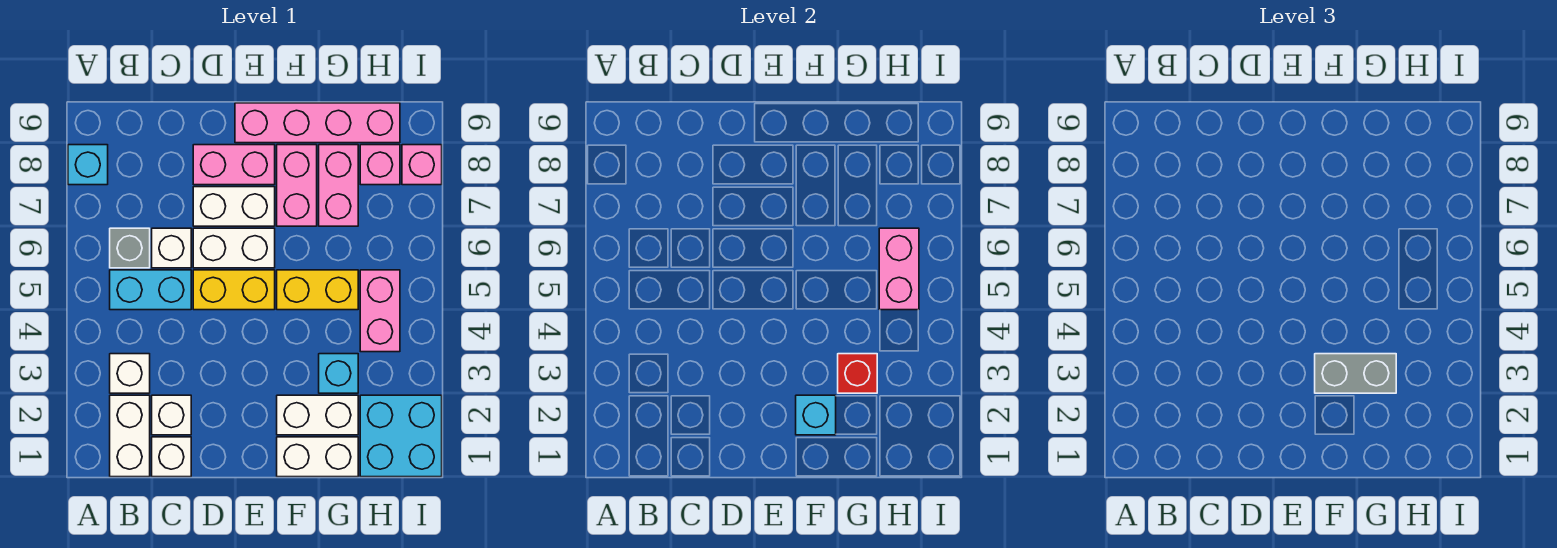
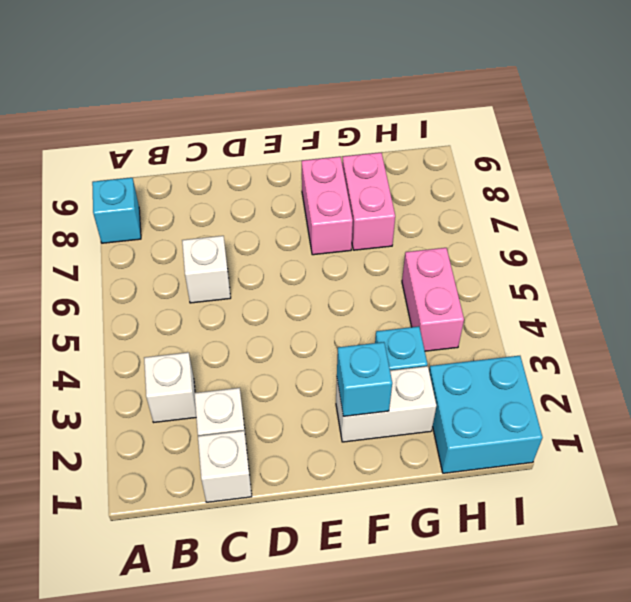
none -> white 1x2 brick [110,395,150,477]
none -> cyan 1x2 brick [110,270,191,310]
none -> grey 1x1 brick [110,228,150,268]

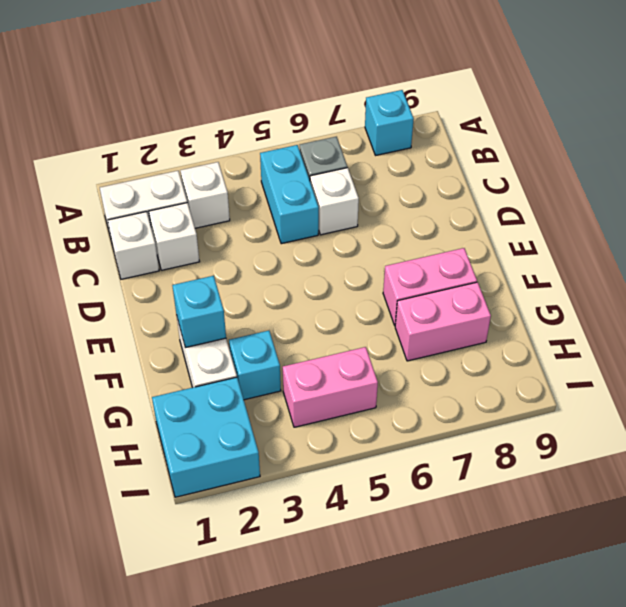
none -> yellow 1x2 brick [193,270,275,310]
none -> white 1x2 brick [193,228,275,268]
none -> white 1x2 brick [193,187,275,226]

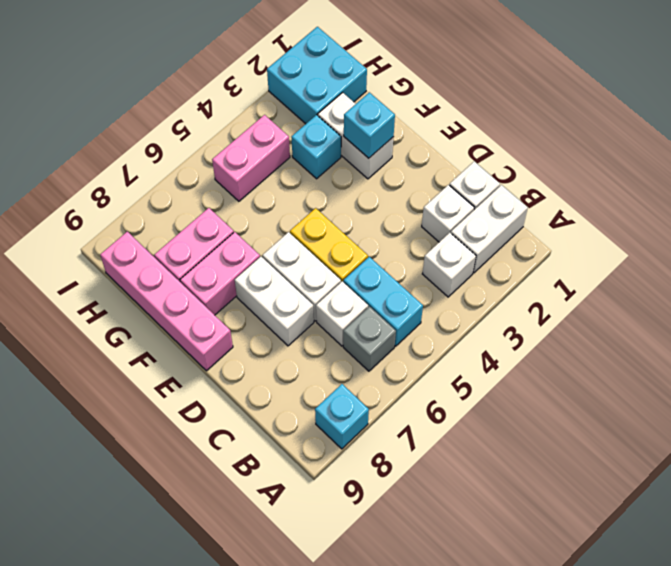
none -> pink 1x2 brick [193,145,275,185]
none -> white 1x2 brick [277,437,358,477]
none -> yellow 1x2 brick [277,270,358,310]

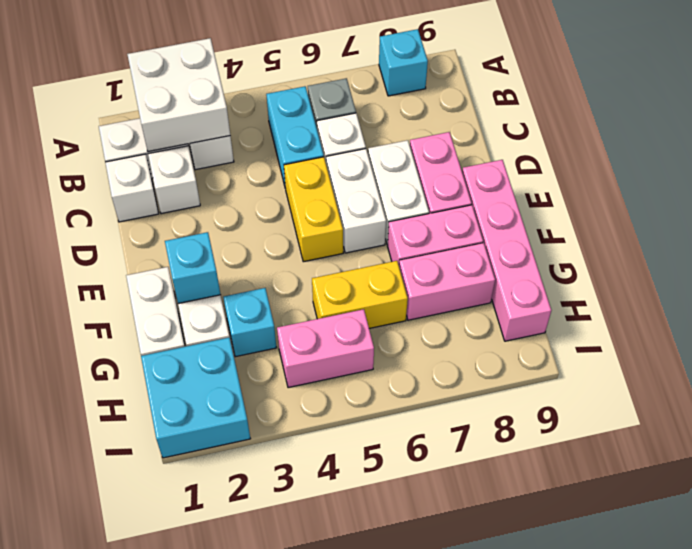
white 2x2 brick [127,38,230,152] -> none
yellow 1x2 brick [312,261,408,328] -> yellow 1x2 brick turned to [277,270,358,310]
none -> pink 1x1 brick [360,145,400,185]
none -> pink 1x1 brick [402,145,442,185]
none -> red 1x1 brick [838,354,877,393]

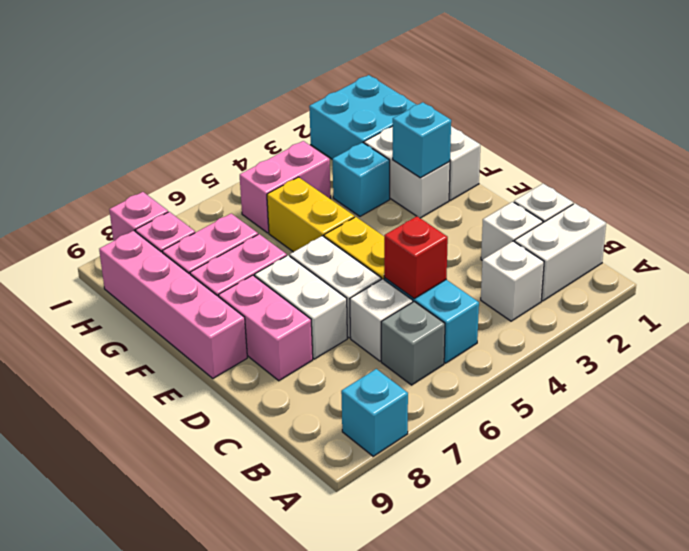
red 1x1 brick [384,216,448,299] -> red 1x1 brick moved to [838,354,877,393]
none -> pink 1x2 brick [879,228,919,310]
none -> grey 1x2 brick [1315,354,1396,393]

